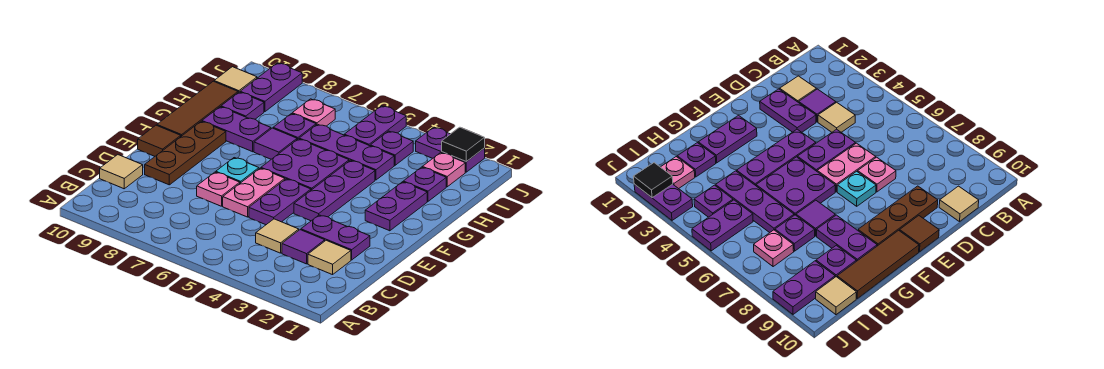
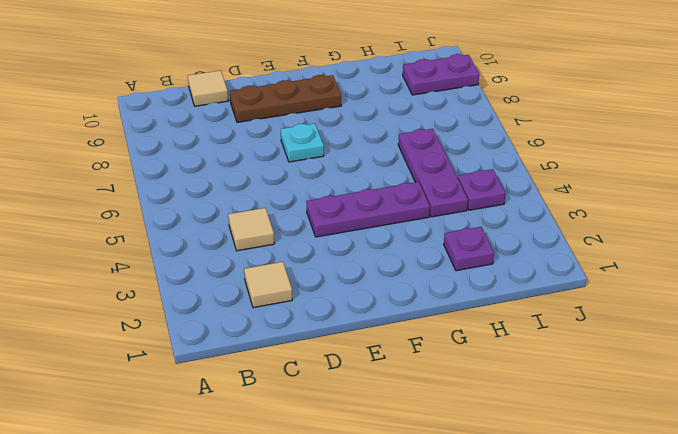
none -> purple 1x1 tile [282,230,325,264]
none -> purple 1x2 plate [301,215,370,260]
none -> purple 1x2 plate [249,179,311,225]

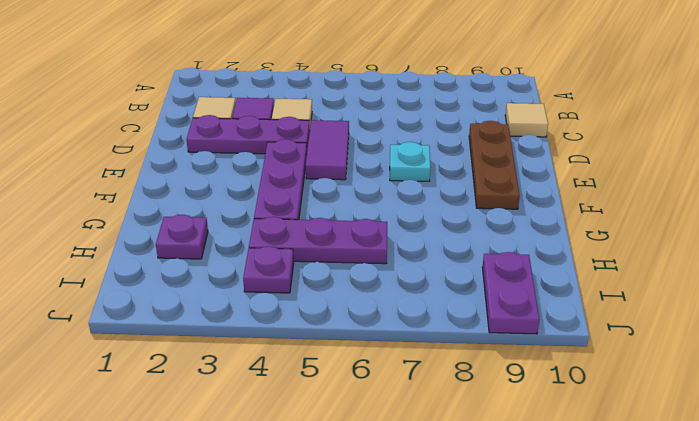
purple 1x3 plate [187,115,310,154] -> purple 1x2 plate [301,215,370,260]
purple 1x2 tile [306,120,349,180] -> purple 1x2 plate [249,179,311,225]
none -> pink 1x2 plate [223,168,285,217]
none -> pink 1x1 plate [197,172,240,206]
none -> brown 1x1 tile [138,125,181,156]

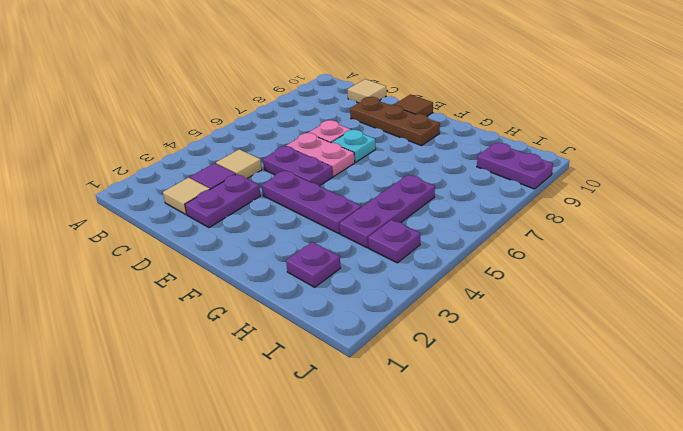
none -> purple 1x2 plate [365,182,427,231]
none -> purple 2x2 plate [261,139,349,190]
none -> brown 1x3 tile [157,81,238,136]

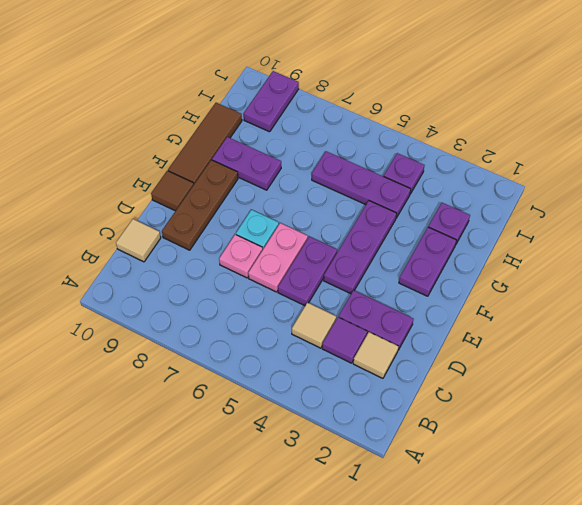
none -> purple 2x2 plate [261,139,349,190]
none -> purple 1x1 tile [254,128,297,159]
none -> purple 1x1 plate [273,114,316,139]

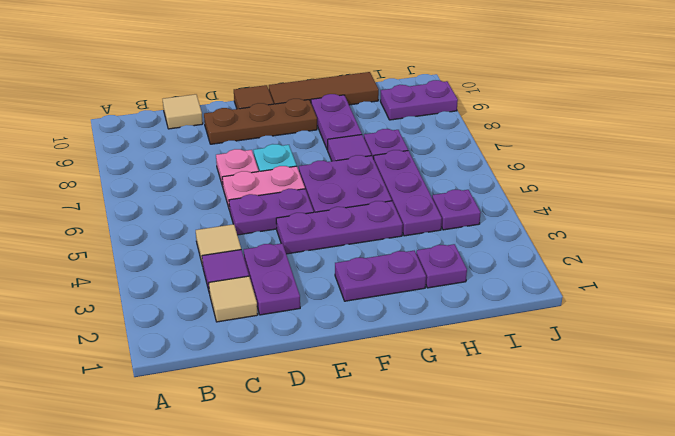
none -> purple 1x1 plate [221,92,264,119]
none -> pink 1x1 plate [422,153,465,187]
none -> purple 1x2 plate [344,106,406,146]

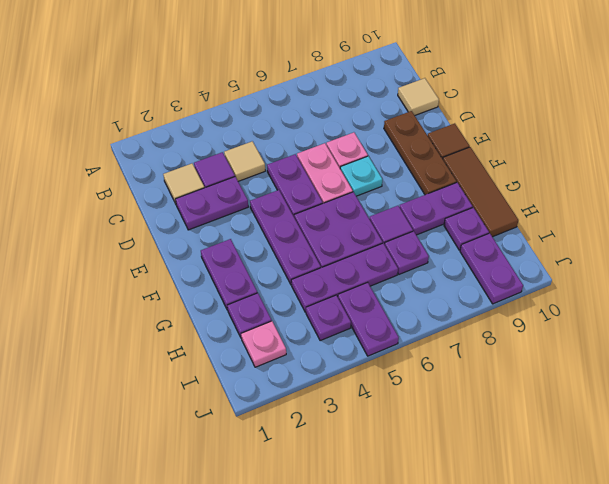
none -> pink 1x1 plate [292,99,335,126]
none -> tan 1x1 tile [214,67,257,93]
none -> purple 1x2 plate [416,127,485,172]

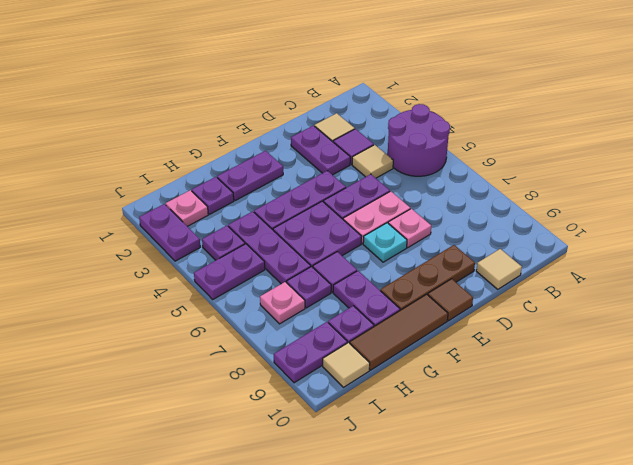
purple 2x2 round brick [388,104,450,176] -> none
none -> black 1x1 tile [442,127,485,162]

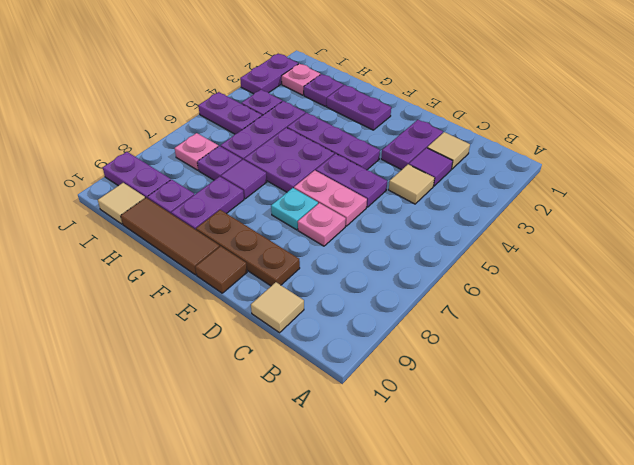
none -> black 1x1 tile [442,127,485,162]

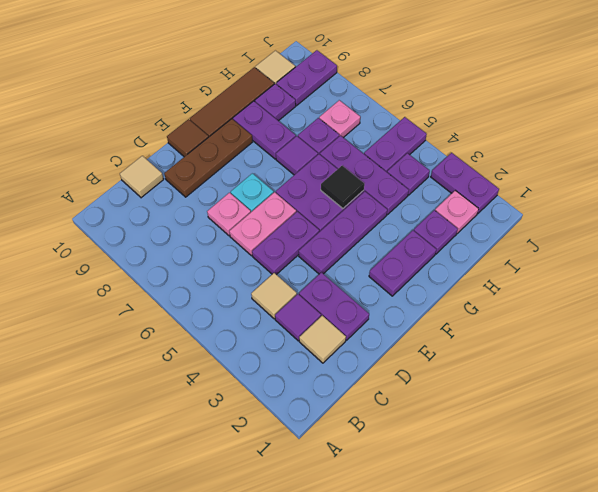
black 1x1 tile [321,166,364,208] -> black 1x1 tile moved to [442,127,485,162]

